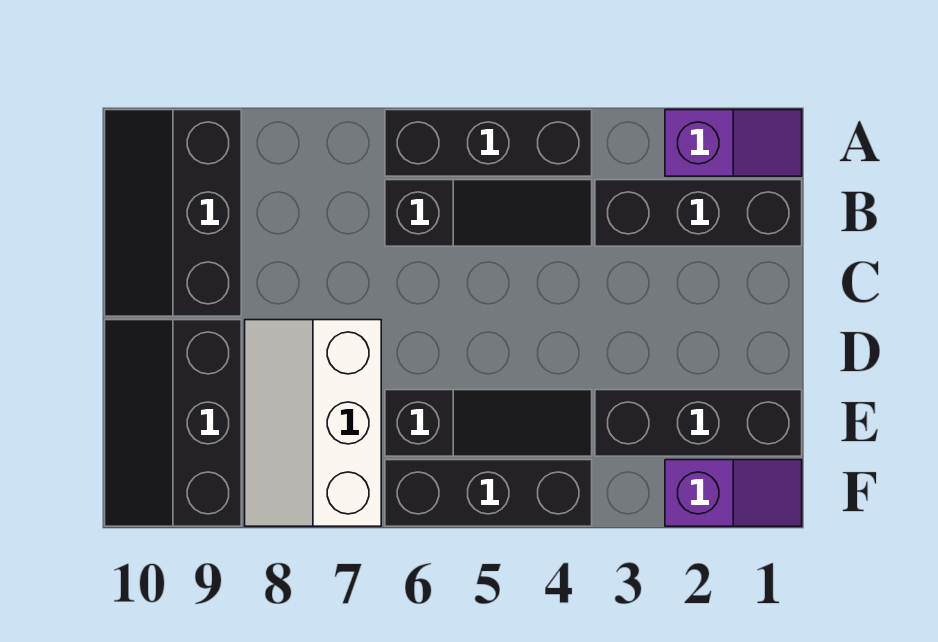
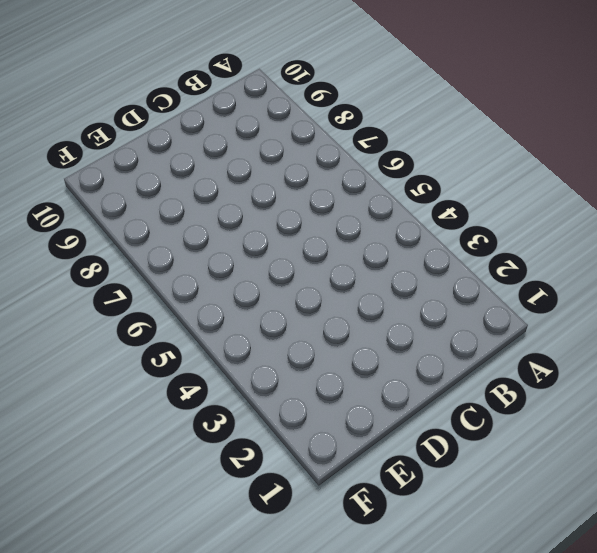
none -> purple 1x2 slope [665,110,802,176]
none -> black 1x3 brick [385,110,592,176]

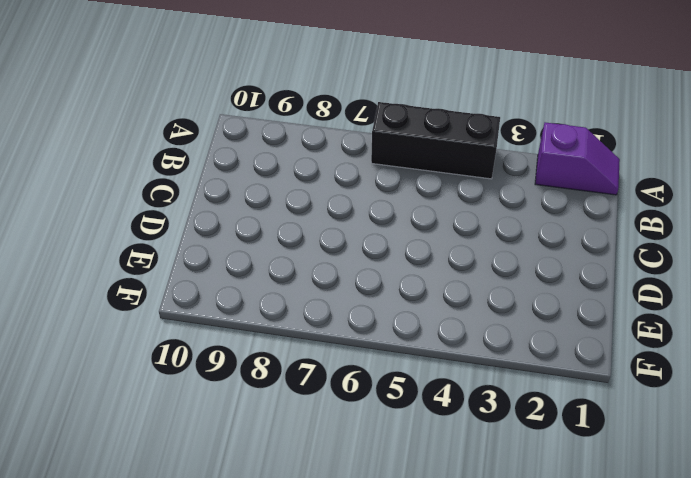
none -> black 2x3 slope [105,110,241,316]
none -> black 1x3 brick [595,180,802,246]

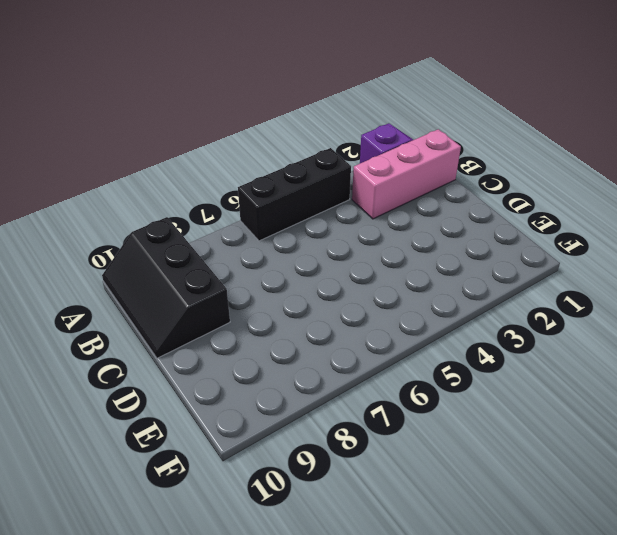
pink 1x3 brick [352,129,461,219] -> black 1x3 brick [595,180,802,246]
none -> black 1x3 slope [385,180,592,246]
none -> white 2x3 slope [245,320,381,526]

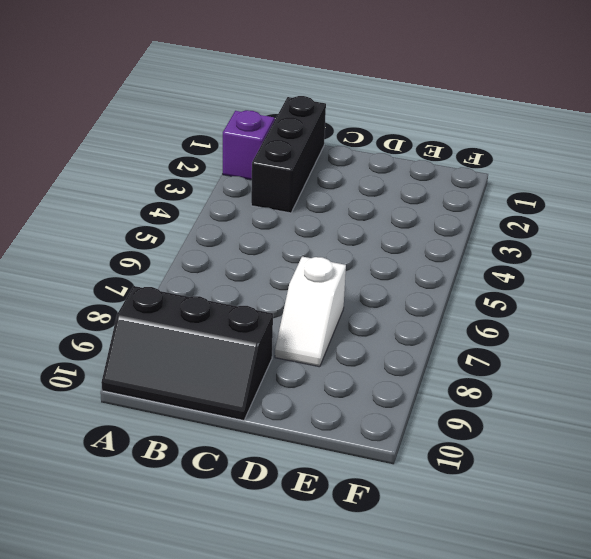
white 1x2 slope [275,257,346,367] -> white 2x3 slope [245,320,381,526]
none -> black 1x3 brick [385,110,592,176]
none -> black 1x3 slope [385,180,592,246]

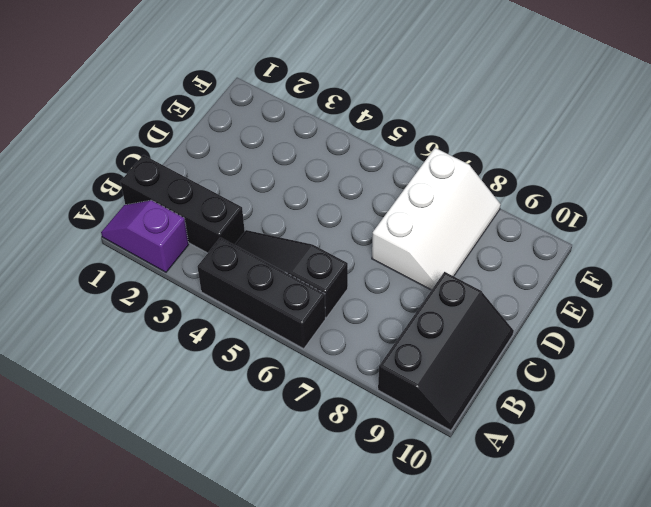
none -> black 2x3 slope [105,320,241,526]
none -> black 1x3 brick [595,390,802,456]

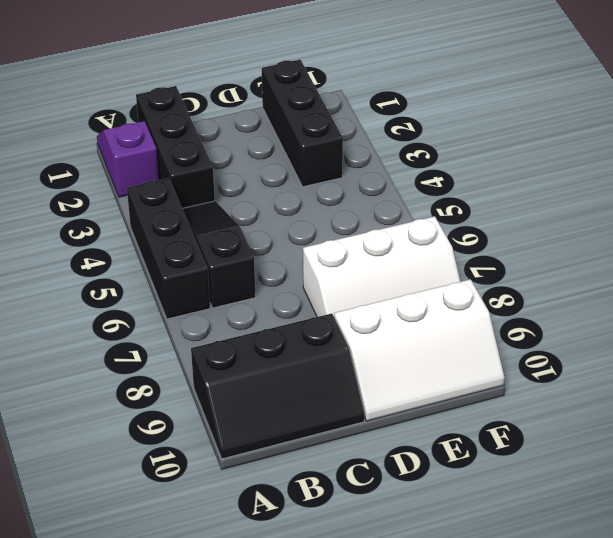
white 2x3 slope [334,279,505,421] -> black 2x3 slope [105,320,241,526]
none -> black 1x3 slope [385,390,592,456]
none -> purple 1x2 slope [665,460,802,526]

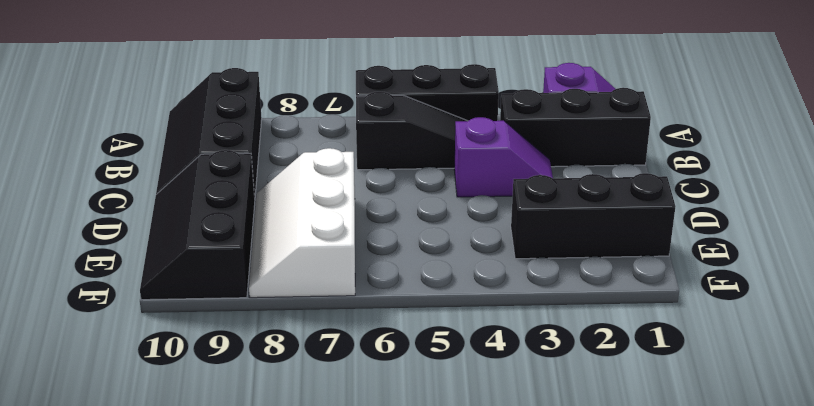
purple 1x2 slope [454,117,553,197] -> purple 1x2 slope moved to [665,460,802,526]
none -> black 1x3 slope [385,390,592,456]
none -> black 1x3 brick [385,460,592,526]

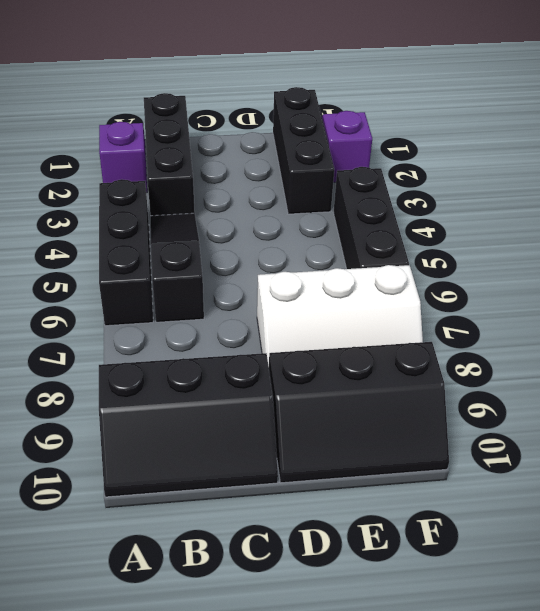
none -> black 1x3 slope [385,390,592,456]

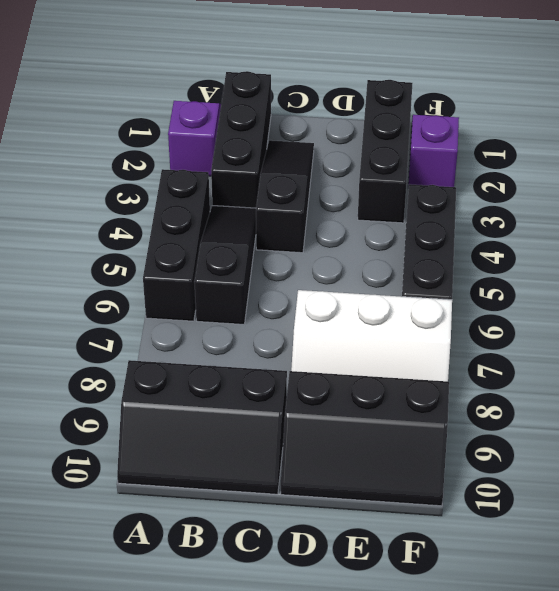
black 1x3 slope [256,140,314,253] -> black 1x3 slope moved to [385,390,592,456]

